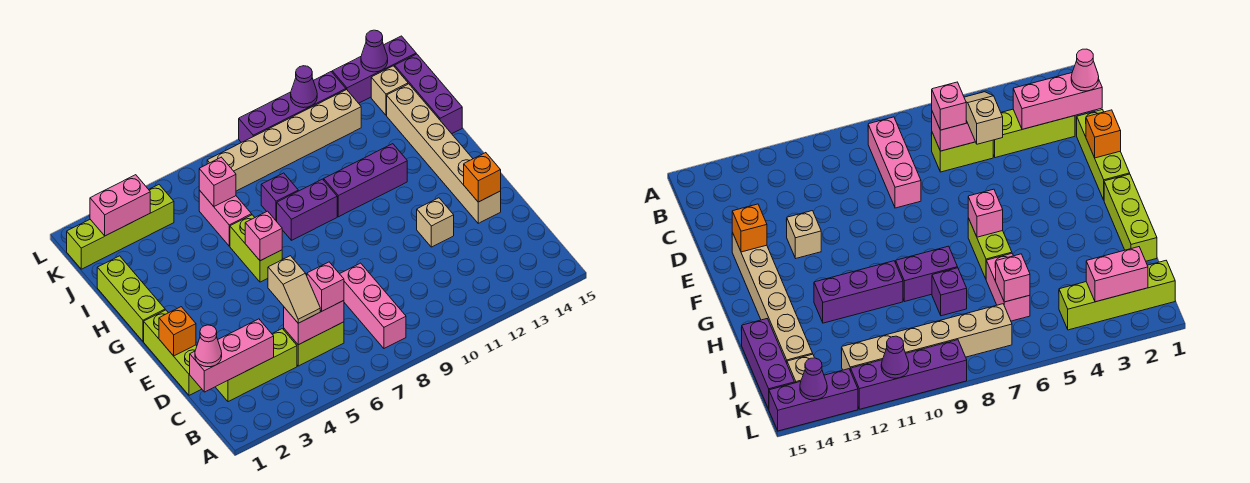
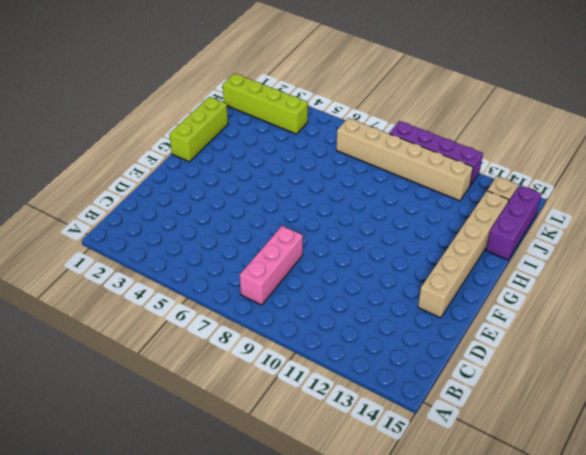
none -> lime 1x3 brick [216,329,297,402]
none -> lime 1x2 brick [284,322,344,366]
none -> lime 1x3 brick [144,310,201,395]
none -> tan 1x1 brick [417,198,454,247]

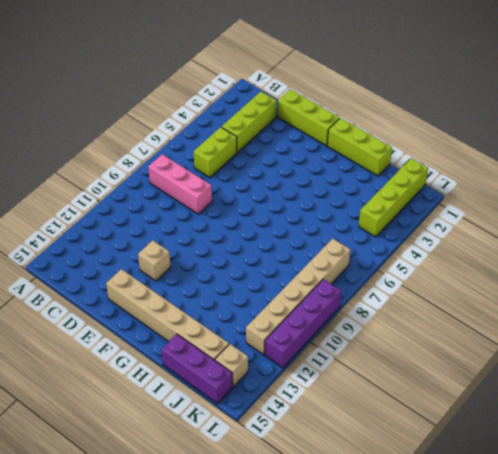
none -> lime 1x2 brick [230,215,282,282]
none -> purple 1x2 brick [277,179,337,240]
none -> purple 1x3 brick [324,144,407,217]
none -> pink 1x2 brick [199,190,252,246]

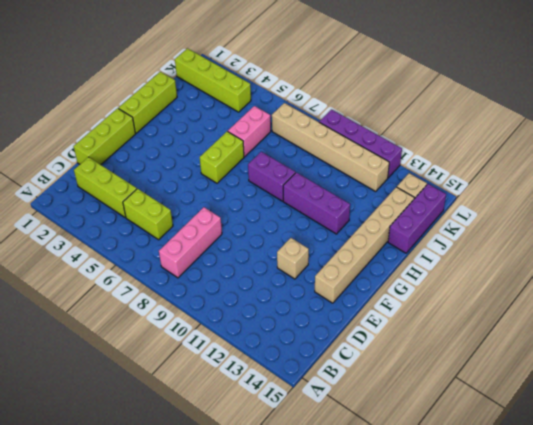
none -> purple 1x1 brick [261,173,298,221]
none -> purple 1x3 brick [332,36,416,103]
none -> pink 1x3 brick [190,319,274,392]
none -> pink 1x2 brick [284,301,344,345]

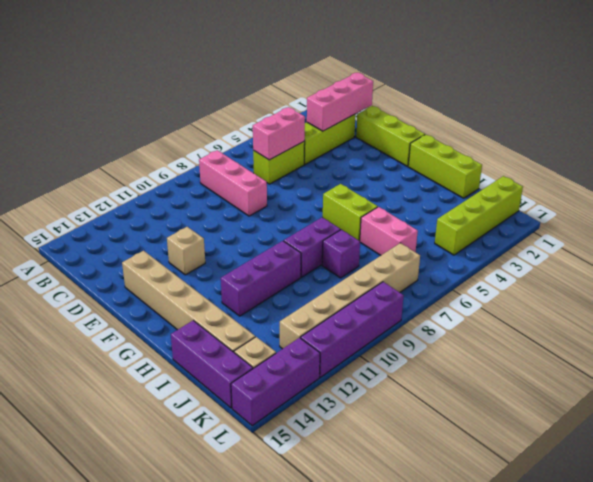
none -> orange 1x1 brick [159,307,196,356]
none -> orange 1x1 brick [464,153,501,202]
none -> pink 1x1 brick [245,211,282,261]
none -> pink 1x1 brick [199,157,236,206]

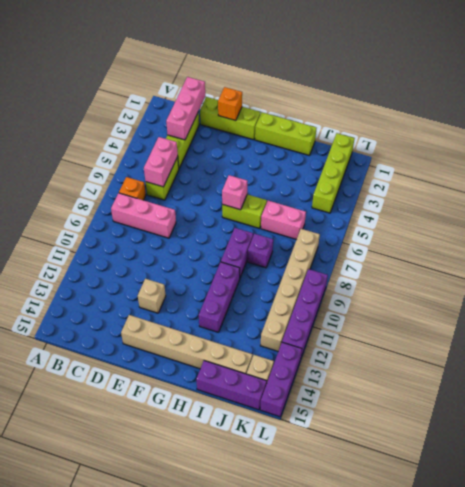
orange 1x1 brick [119,177,146,200] -> orange 1x1 brick moved to [464,153,501,202]
none -> pink 1x1 brick [199,157,236,206]
none -> pink 1x2 brick [90,175,150,236]
none -> purple 1x1 cone [291,66,317,108]
none -> purple 1x1 cone [361,30,388,72]

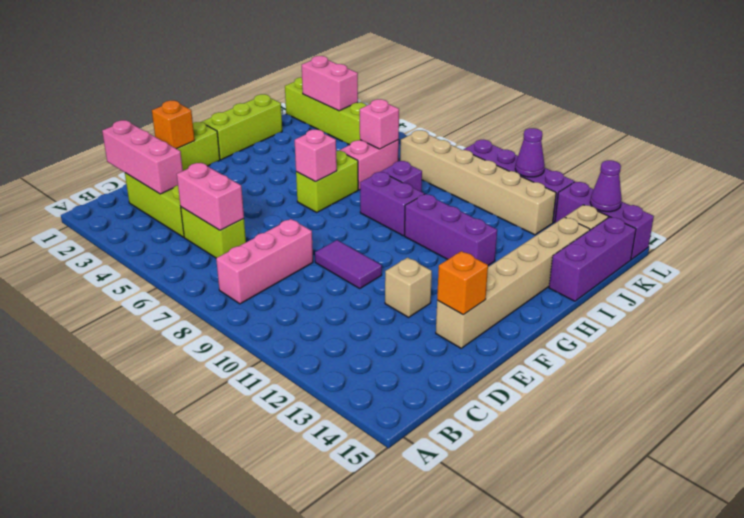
purple 1x2 tile [315,240,382,288] -> none
none -> pink 1x1 cone [195,325,222,367]
none -> tan 1x2 slope [268,256,320,323]
none -> pink 1x1 brick [307,262,344,311]

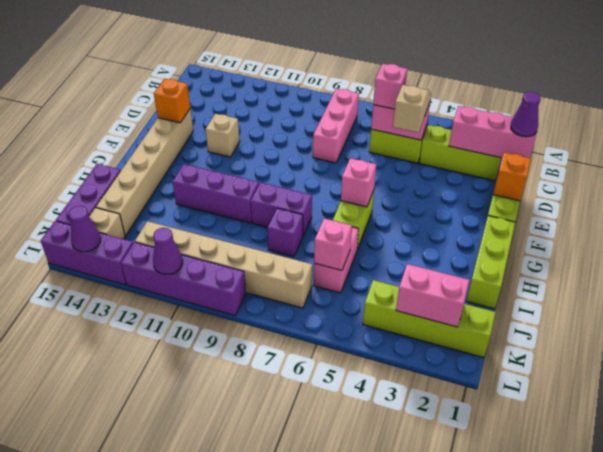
purple 1x1 cone [511,92,541,137] -> pink 1x1 cone [195,325,222,367]

